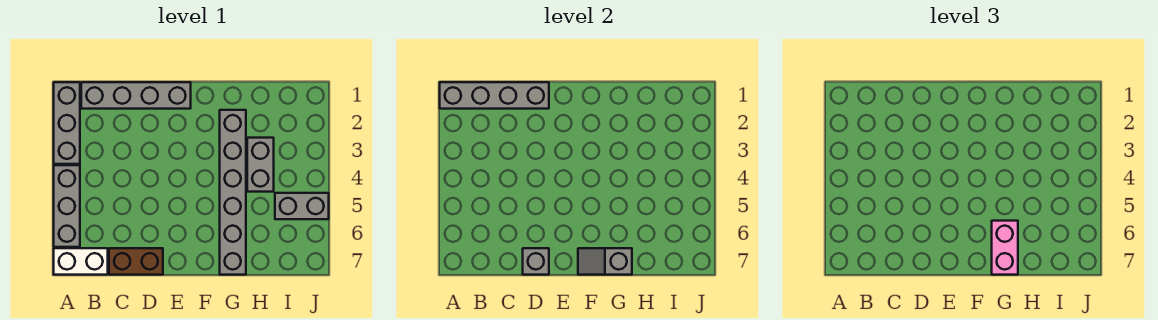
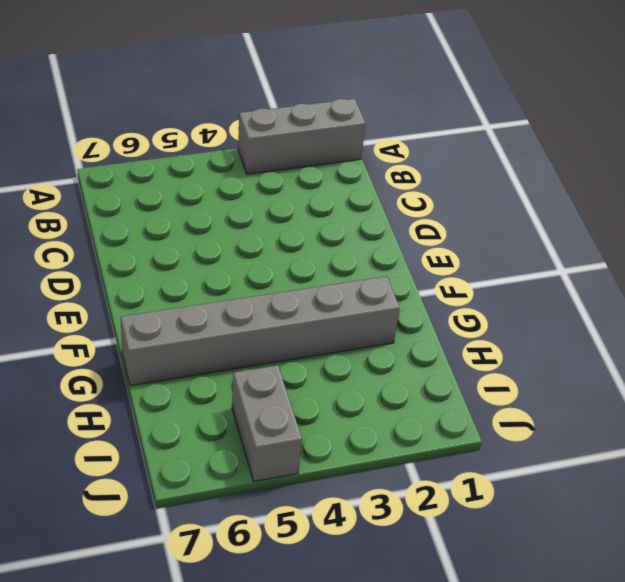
none -> grey 1x3 brick [54,165,80,247]
none -> white 1x2 brick [54,248,108,275]
none -> grey 1x4 brick [81,82,191,109]

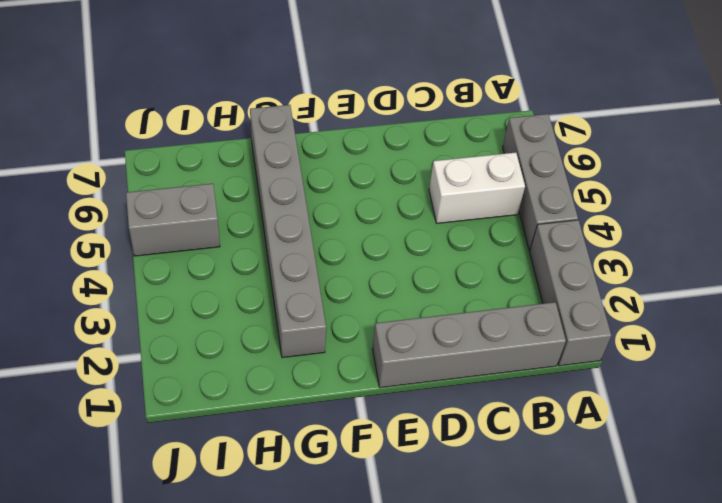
white 1x2 brick [429,153,525,223] -> white 1x2 brick moved to [54,248,108,275]
none -> brown 1x2 brick [109,248,163,275]
none -> grey 1x2 brick [247,138,274,192]
none -> grey 1x4 brick [440,82,549,109]

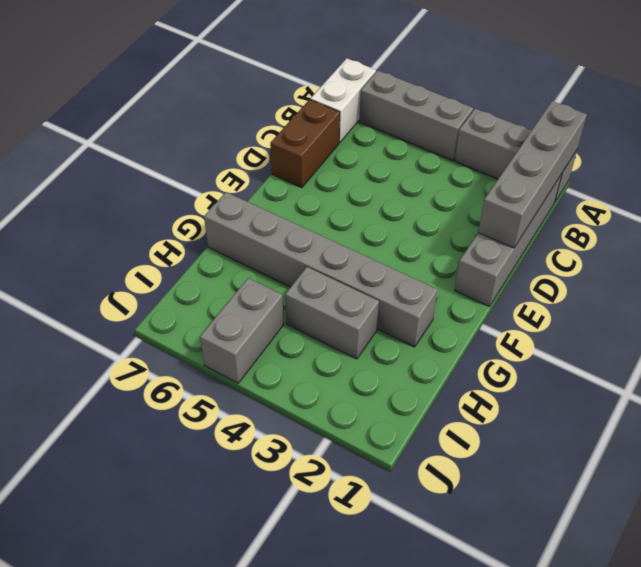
none -> grey 1x1 brick [523,248,549,275]
none -> grey 1x2 slope [578,248,632,275]
none -> pink 1x2 brick [992,221,1018,275]

